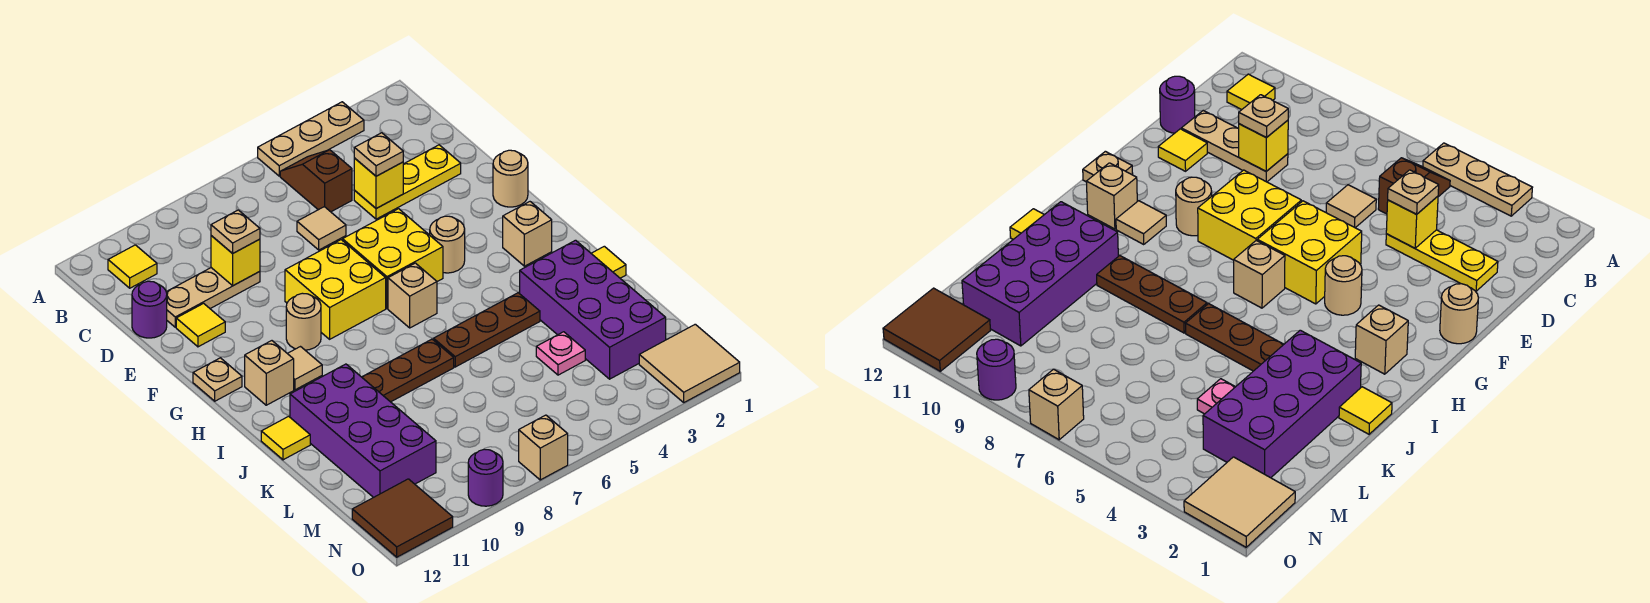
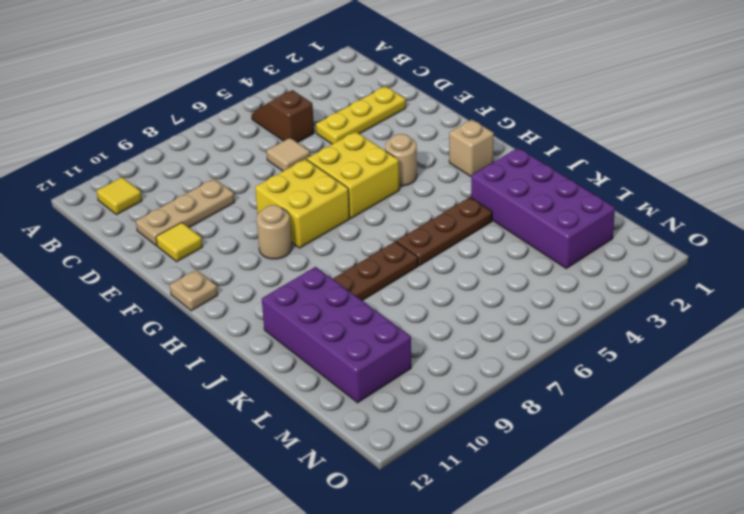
none -> tan 1x3 plate [258,102,364,176]
none -> purple 1x1 round brick [132,281,167,338]
none -> tan 1x1 round brick [493,150,528,207]
none -> tan 1x1 brick [388,263,437,328]

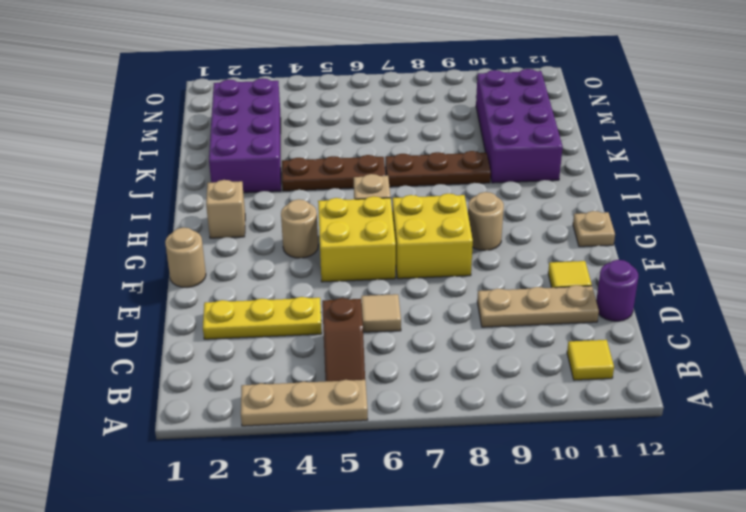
none -> tan 1x1 tile [287,347,322,390]
none -> tan 1x1 brick [245,341,294,405]
none -> yellow 1x1 tile [591,246,626,278]
none -> yellow 1x1 tile [261,416,310,460]

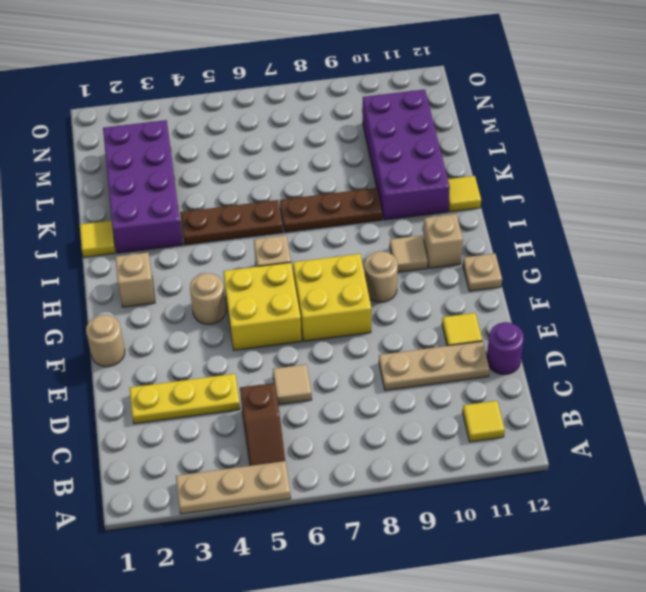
none -> pink 1x1 plate [536,332,585,375]
none -> tan 2x2 tile [639,324,740,402]
none -> brown 2x2 tile [352,479,453,557]
none -> tan 1x1 brick [519,415,568,480]

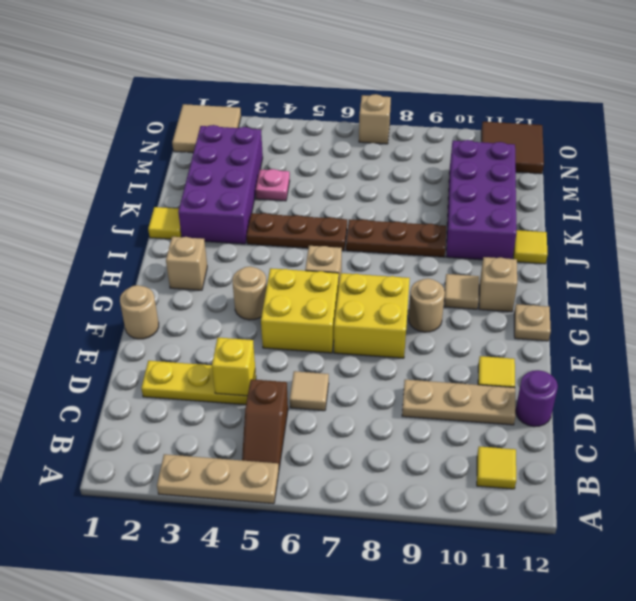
none -> purple 1x1 round brick [468,449,503,506]
none -> yellow 1x1 brick [211,236,260,286]
none -> tan 1x1 plate [354,133,403,176]
none -> tan 1x1 plate [211,210,260,254]

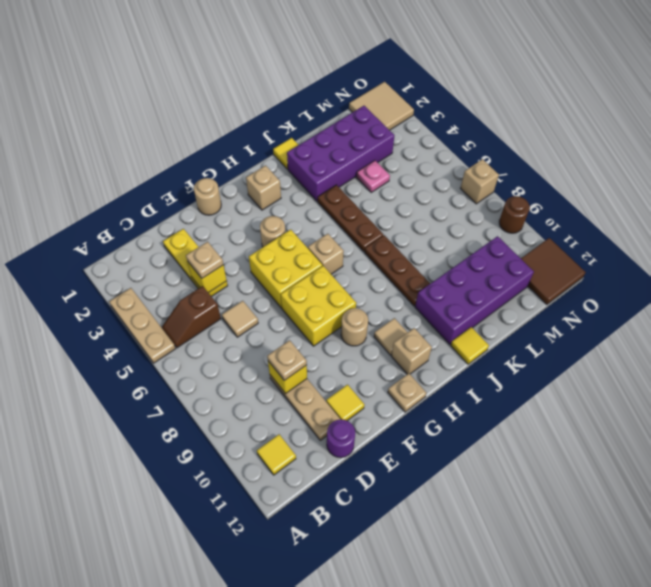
brown 1x1 round brick [499,196,530,233] -> purple 1x1 round brick [468,449,503,506]

